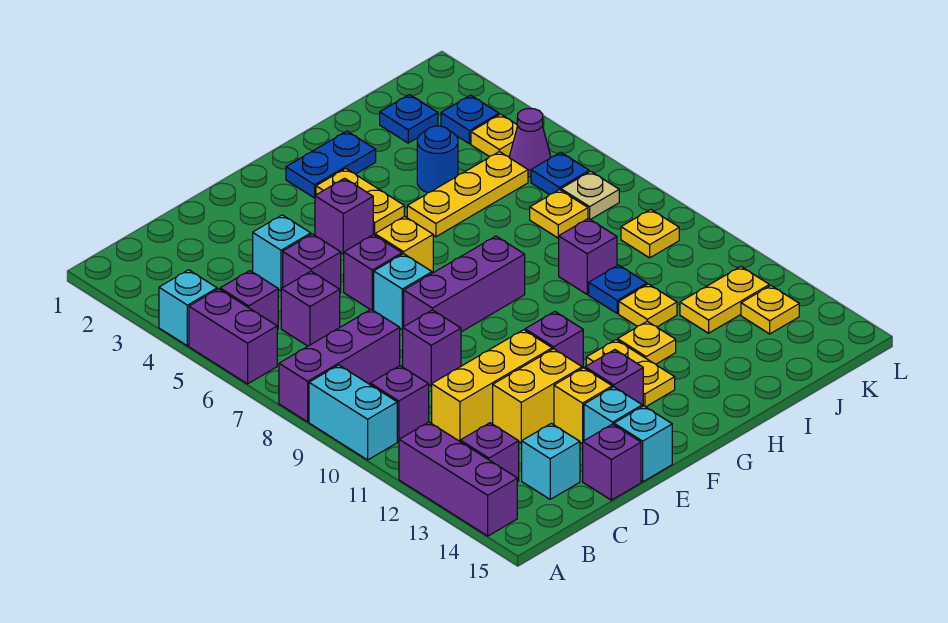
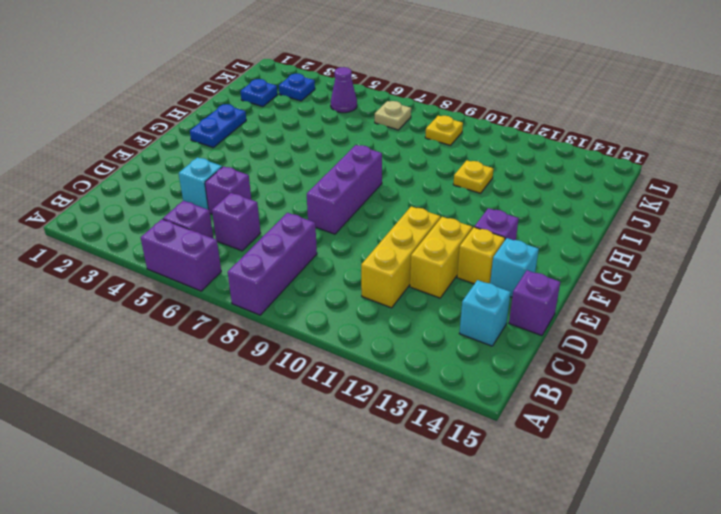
none -> cyan 1x1 brick [159,270,217,346]
none -> cyan 1x2 brick [309,365,397,460]
none -> purple 1x3 brick [399,422,517,536]
none -> purple 1x1 brick [370,366,429,442]

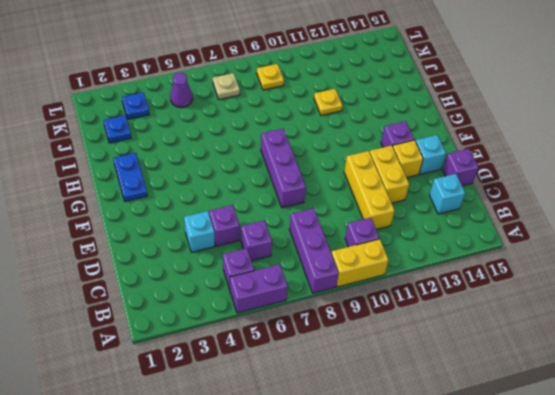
yellow 1x2 brick [331,239,389,287] -> cyan 1x2 brick [309,365,397,460]
none -> cyan 1x1 brick [159,270,217,346]
none -> purple 1x3 brick [399,422,517,536]
none -> purple 1x1 brick [460,423,519,482]
none -> purple 1x1 brick [402,310,461,386]

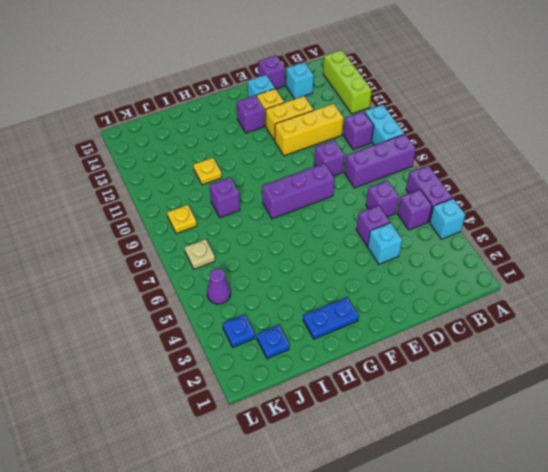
lime 1x3 brick [323,50,372,114] -> purple 1x3 brick [399,422,517,536]
none -> purple 1x1 brick [460,423,519,482]
none -> purple 1x1 brick [343,235,402,310]
none -> cyan 1x1 brick [373,254,432,329]
none -> cyan 1x1 brick [614,406,672,482]

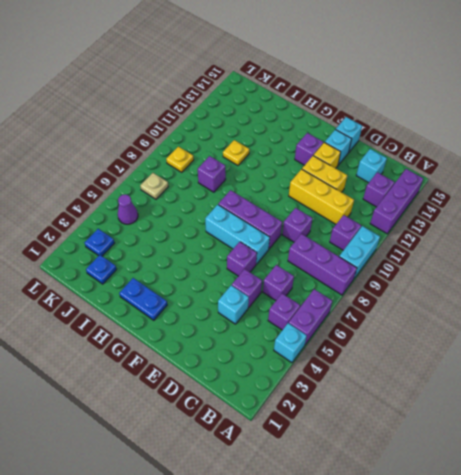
cyan 1x3 brick [205,205,270,264] -> cyan 1x1 brick [373,254,432,329]
none -> purple 1x1 brick [583,424,641,500]
none -> purple 1x1 brick [315,178,373,254]
none -> yellow 1x1 brick [375,216,433,273]
none -> purple 1x1 brick [525,312,583,368]

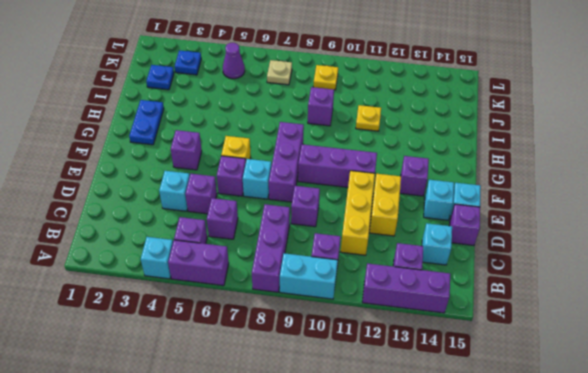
purple 1x3 brick [298,144,377,187] -> purple 1x1 brick [525,312,583,368]
none -> yellow 1x1 brick [554,368,612,444]
none -> yellow 1x2 plate [316,169,404,235]
none -> yellow 1x2 plate [586,340,675,407]
none -> yellow 1x3 plate [407,152,528,237]

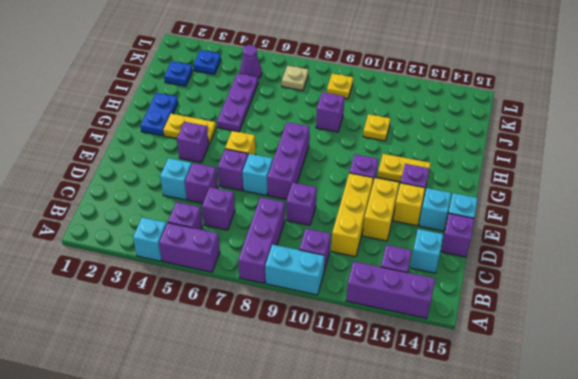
purple 1x3 plate [217,73,258,132] -> yellow 1x3 plate [407,152,528,237]
none -> yellow 1x1 plate [618,321,676,364]
none -> blue 1x1 round brick [417,126,458,193]
none -> blue 1x1 plate [589,265,647,313]
none -> yellow 1x1 plate [530,190,588,238]

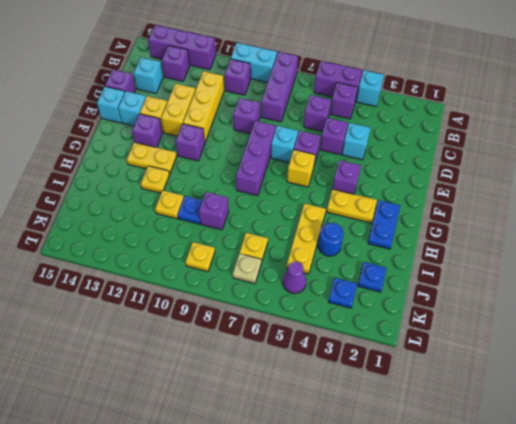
none -> yellow 1x2 plate [680,267,769,333]
none -> yellow 1x1 plate [471,114,517,157]
none -> blue 1x1 plate [531,152,589,195]
none -> yellow 1x1 plate [741,286,799,334]

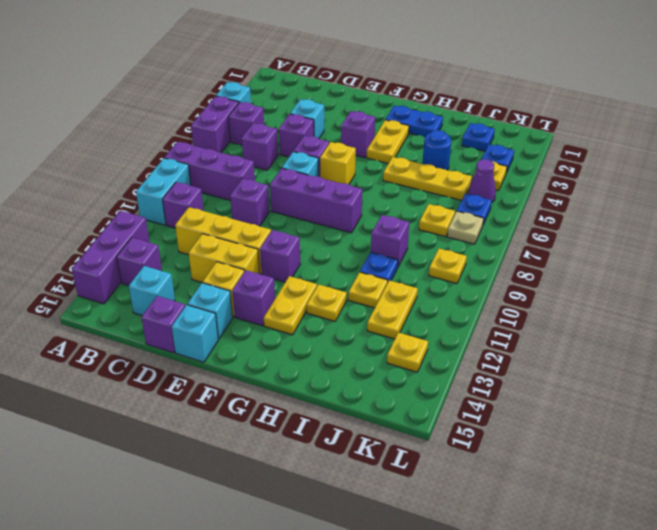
yellow 1x2 plate [367,280,418,339] -> yellow 1x2 plate turned to [680,267,769,333]

